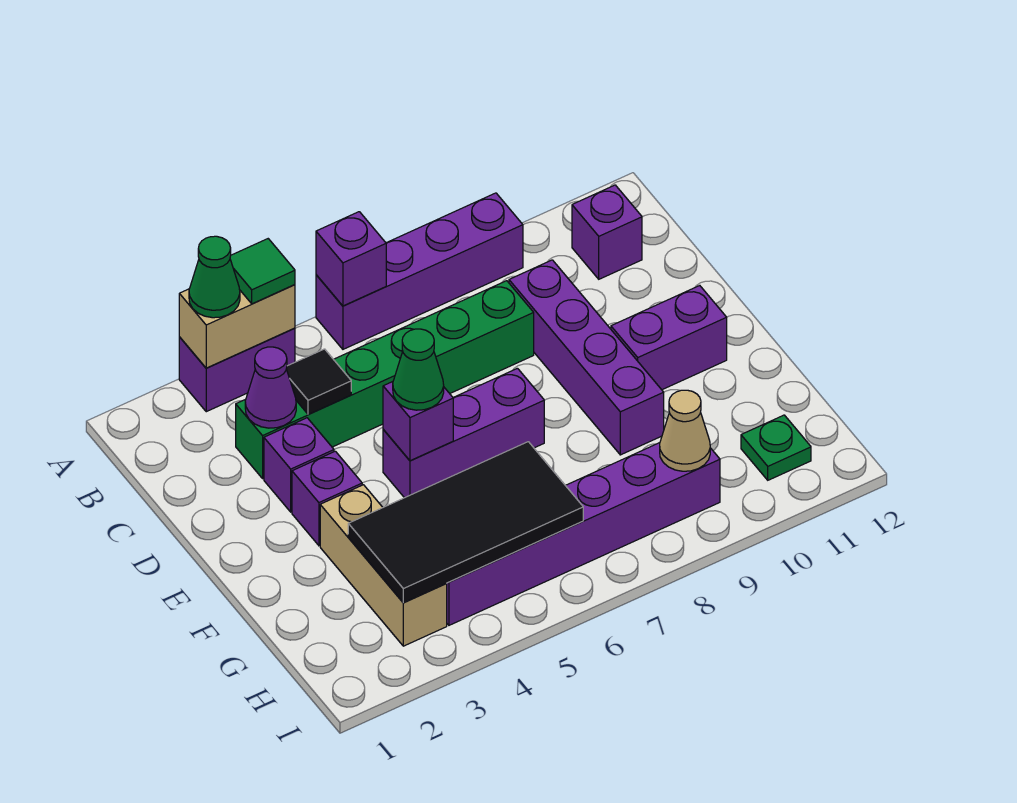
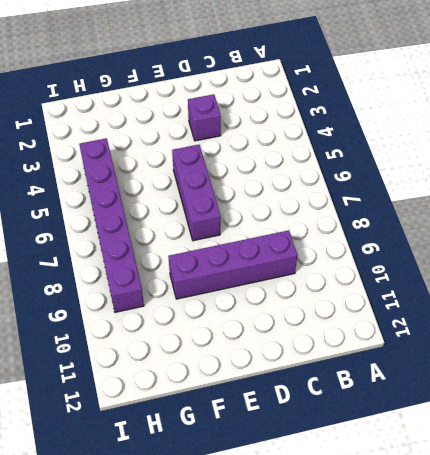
none -> purple 1x2 brick [179,328,295,412]
none -> purple 1x4 brick [316,193,523,349]
none -> purple 1x1 brick [572,185,642,279]

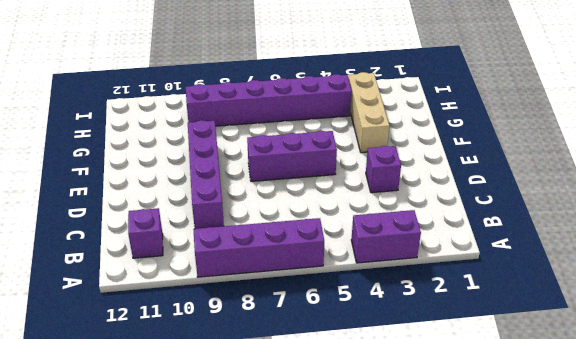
none -> green 1x6 brick [236,281,534,478]
none -> purple 1x1 brick [292,451,362,546]
none -> purple 1x2 brick [611,286,727,390]

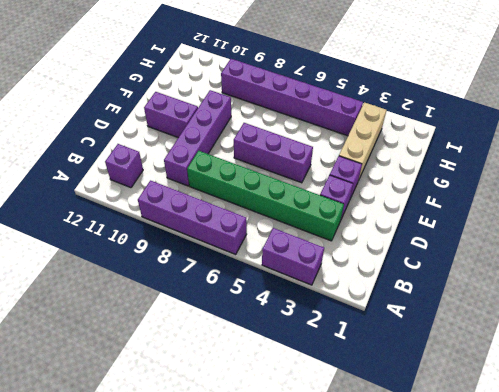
none -> green 1x1 plate [741,415,811,480]
none -> tan 1x2 brick [179,285,295,368]
none -> purple 1x1 brick [316,212,386,306]

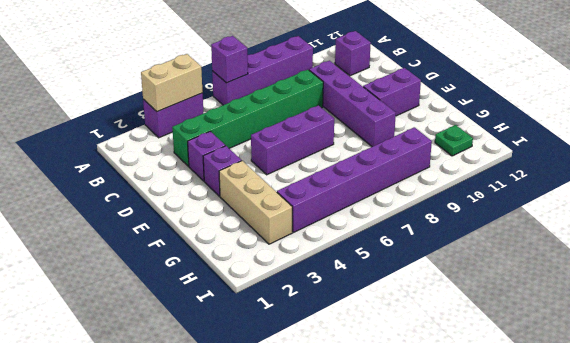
none -> purple 1x1 cone [245,347,296,428]
none -> black 1x1 tile [286,349,351,415]
none -> purple 1x1 brick [383,382,453,461]

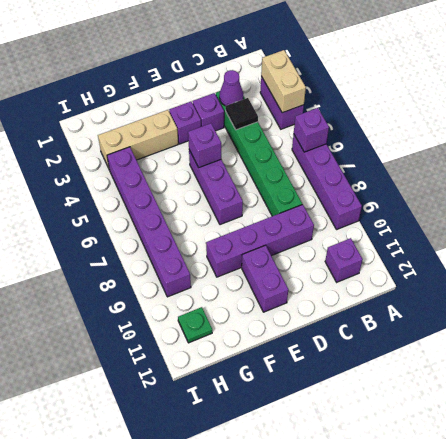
none -> black 2x4 tile [348,442,583,603]
none -> tan 1x1 cone [660,390,710,471]
none -> green 1x1 cone [189,236,240,318]

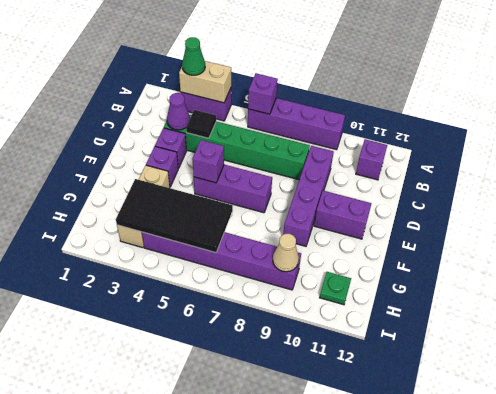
none -> green 1x1 tile [230,239,295,304]
none -> green 1x1 cone [393,329,444,410]

